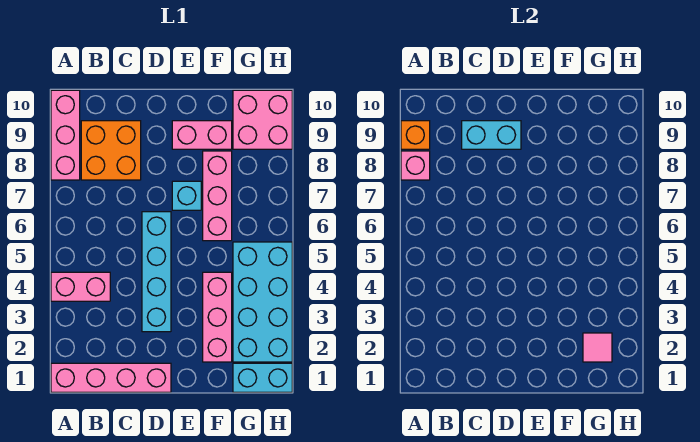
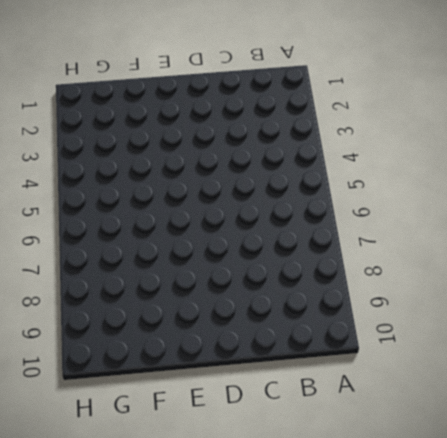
none -> pink 1x4 brick [51,363,171,392]
none -> pink 1x2 brick [51,272,110,301]
none -> pink 1x3 brick [51,90,80,180]

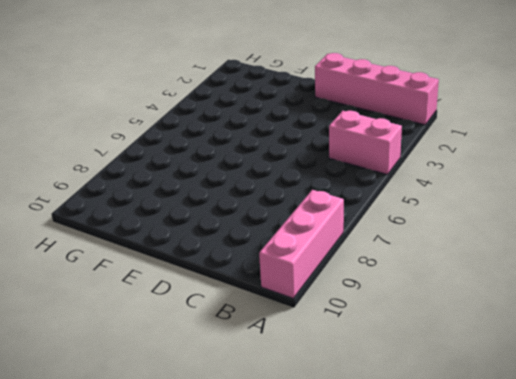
none -> orange 2x2 brick [81,121,141,180]
none -> cyan 1x4 brick [142,212,171,332]
none -> cyan 1x1 brick [172,181,201,210]

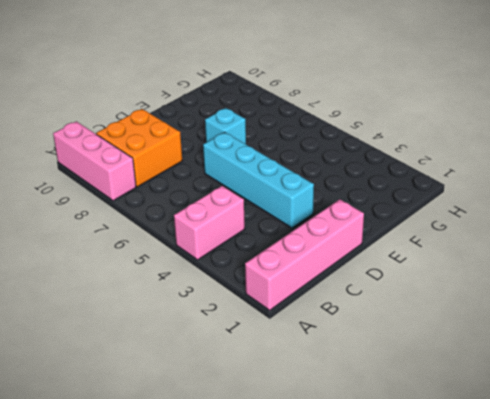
none -> pink 1x2 brick [172,121,232,149]
none -> pink 1x3 brick [203,272,232,362]
none -> pink 1x3 brick [203,151,232,241]

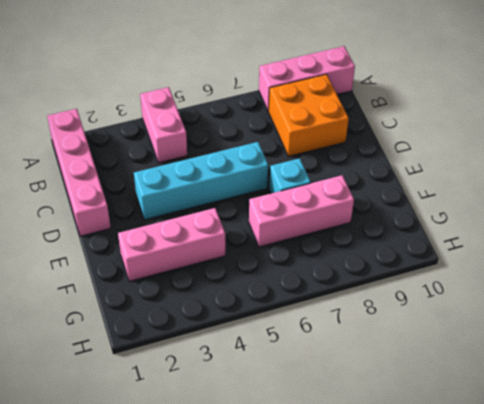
none -> pink 1x2 brick [172,121,232,149]
none -> cyan 1x2 brick [233,363,292,392]
none -> cyan 2x4 brick [233,242,292,362]

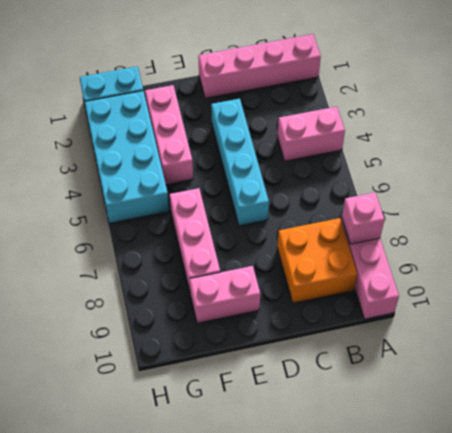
none -> cyan 1x1 brick [172,181,201,210]
none -> pink 2x2 brick [233,90,292,149]
none -> orange 1x1 brick [401,121,430,149]

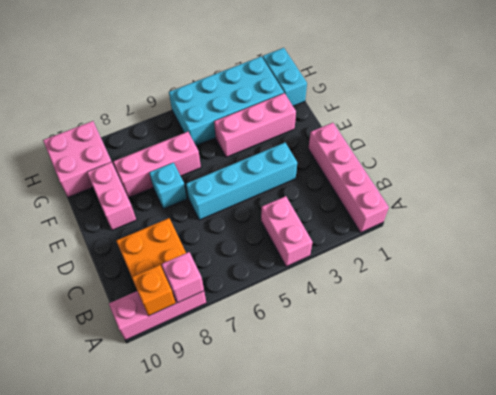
none -> cyan 1x2 brick [462,121,521,149]
none -> pink 1x1 tile [583,333,612,362]

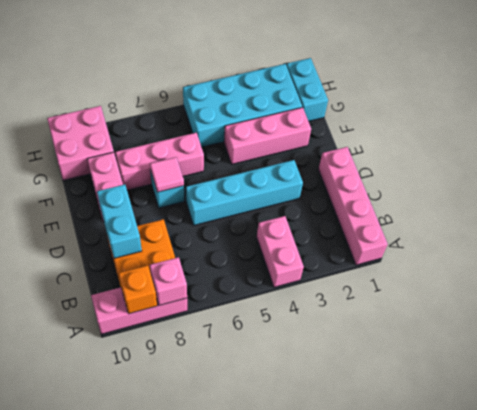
pink 1x1 tile [150,157,184,192] -> pink 1x1 tile moved to [583,333,612,362]

